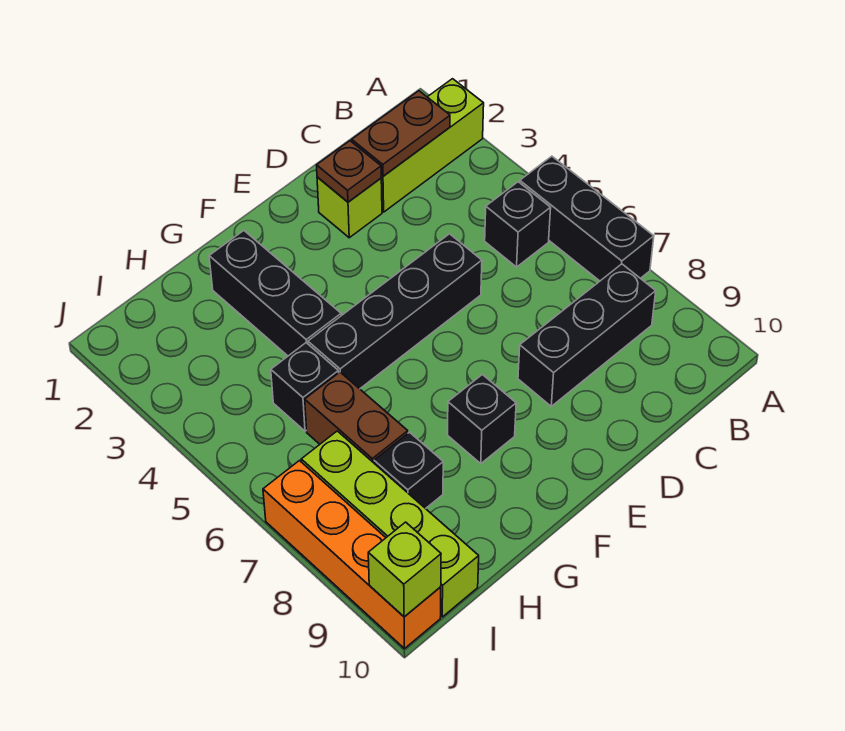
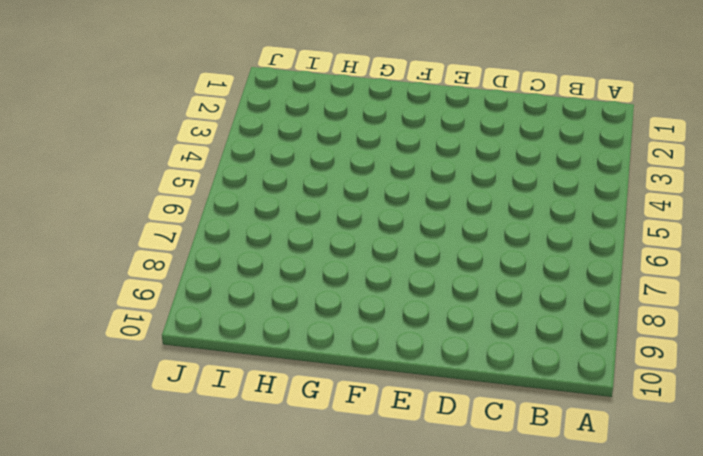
none -> lime 1x3 brick [381,79,484,212]
none -> black 1x3 brick [520,156,654,281]
none -> black 1x1 brick [485,182,551,267]

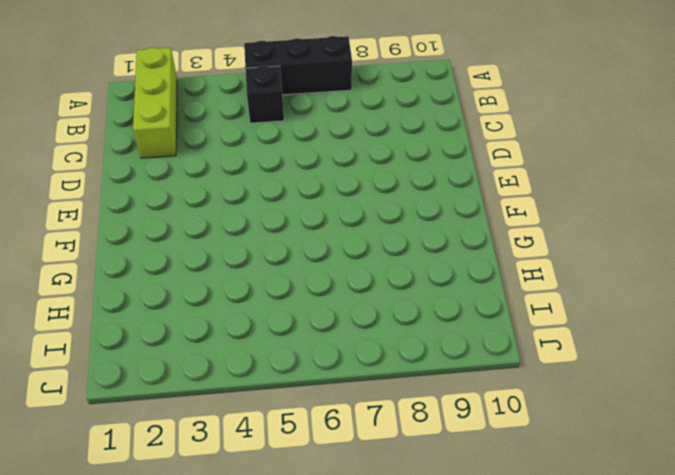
none -> black 1x3 brick [518,264,656,406]
none -> lime 1x1 brick [317,177,382,238]
none -> black 1x4 brick [308,234,482,389]

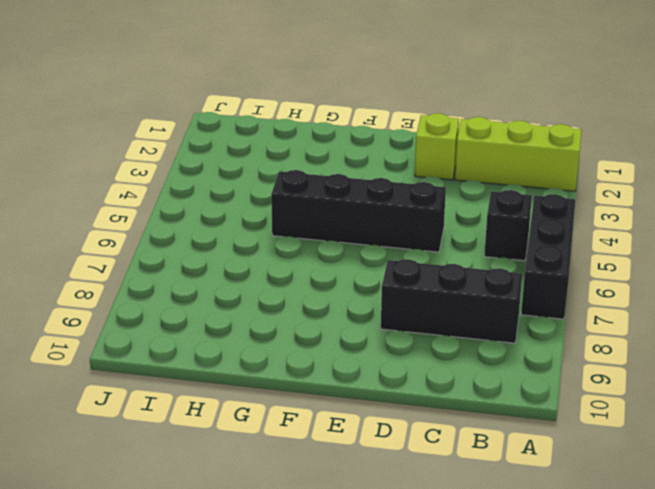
none -> black 1x1 brick [448,375,516,464]
none -> black 1x3 brick [209,231,341,356]
none -> black 1x1 brick [271,343,339,431]

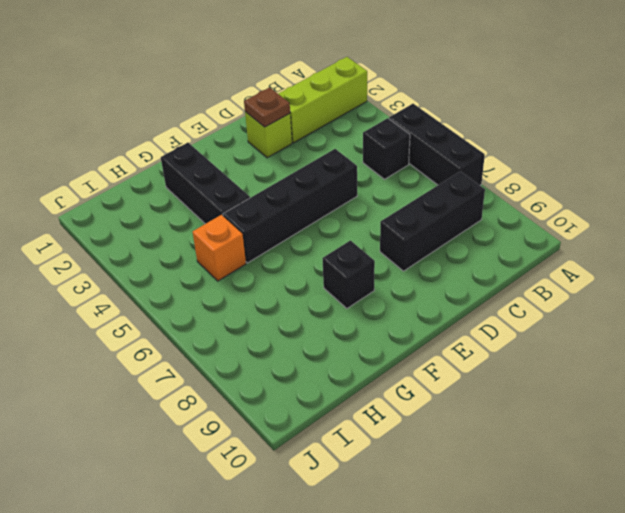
orange 1x1 brick [193,215,246,281] -> black 1x1 brick [271,343,339,431]
none -> brown 1x2 brick [305,372,408,463]
none -> black 1x1 brick [374,432,443,509]
none -> lime 1x4 brick [301,431,479,617]

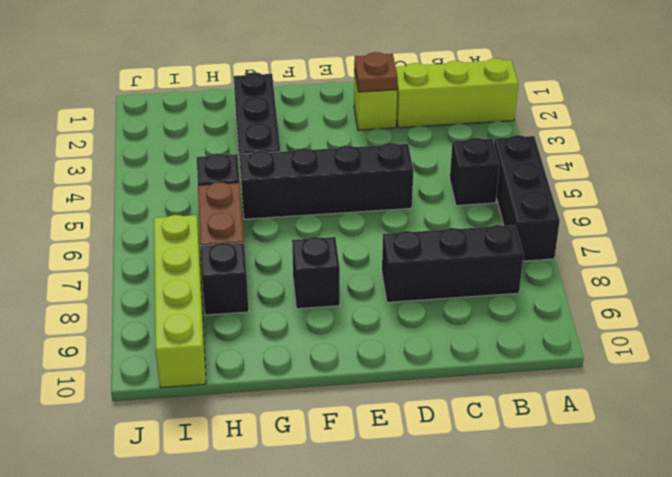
none -> orange 1x4 brick [263,461,441,649]
none -> brown 1x2 plate [352,91,450,176]
none -> lime 1x1 brick [368,522,441,617]

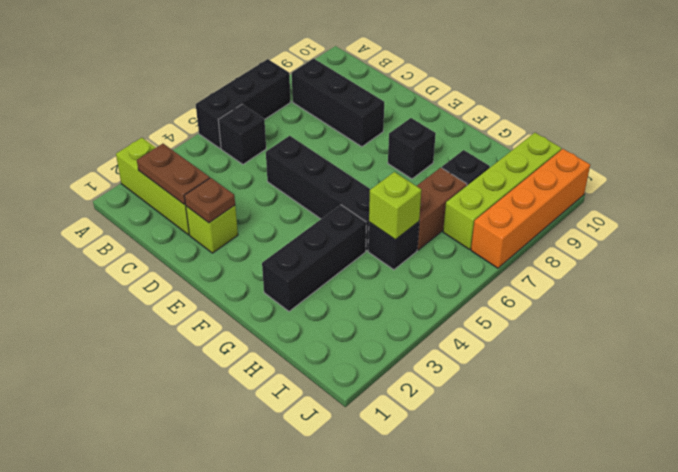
lime 1x1 brick [369,172,421,240] -> lime 1x1 brick moved to [368,522,441,617]

